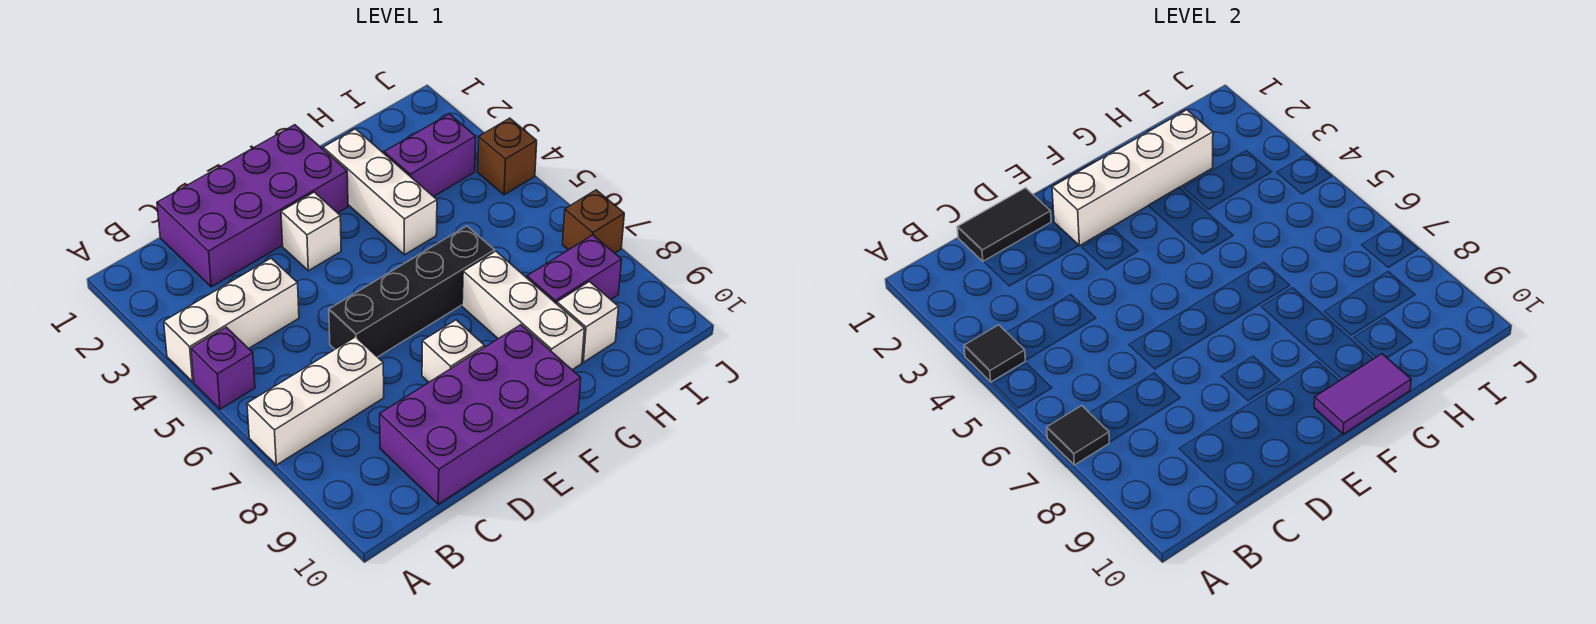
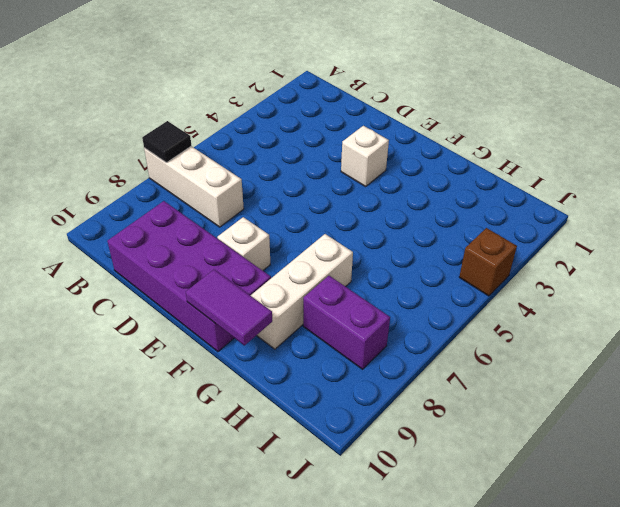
none -> white 1x3 brick [164,258,299,382]
none -> purple 1x1 brick [191,327,255,409]
none -> purple 2x4 brick [157,125,348,287]

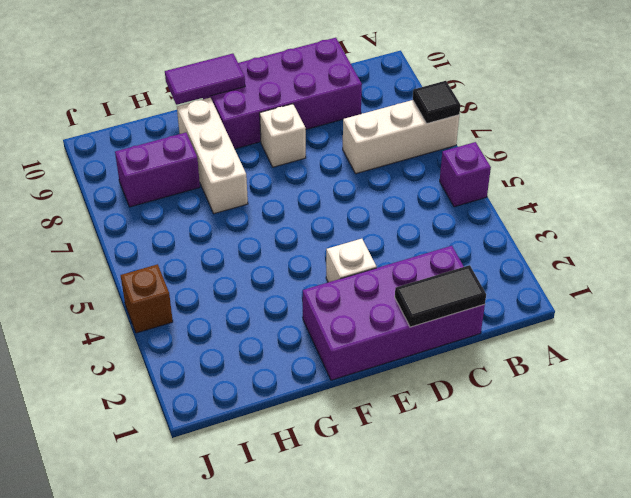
none -> white 1x3 brick [164,258,299,382]
none -> black 1x4 brick [329,226,494,357]
none -> white 1x3 brick [323,129,437,255]

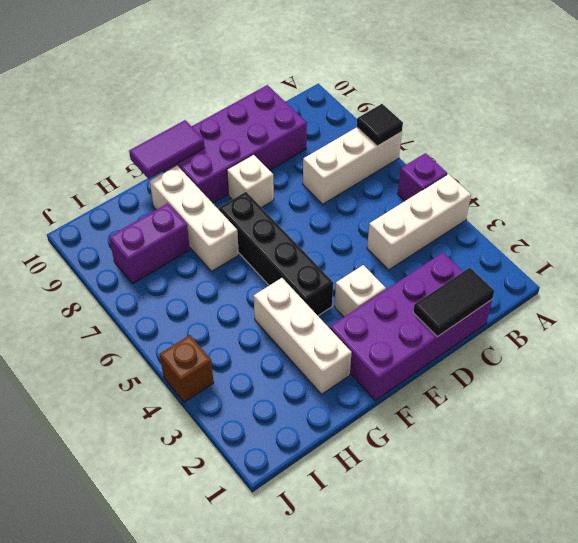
black 1x4 brick [219,192,333,316] -> black 1x4 brick turned to [329,226,494,357]
none -> purple 1x2 brick [384,114,476,197]
none -> white 1x1 brick [557,282,618,362]
none -> brown 1x1 brick [562,190,624,253]

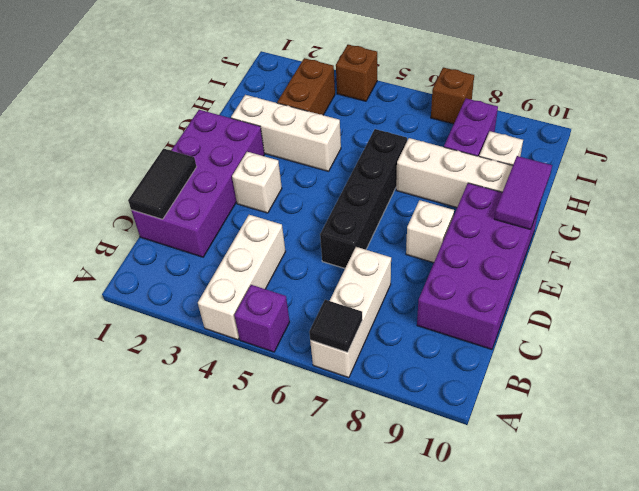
brown 1x2 brick [277,58,335,115] -> purple 1x2 brick [384,114,476,197]
none -> black 1x1 tile [964,325,1025,382]
none -> white 1x4 brick [1052,110,1213,246]

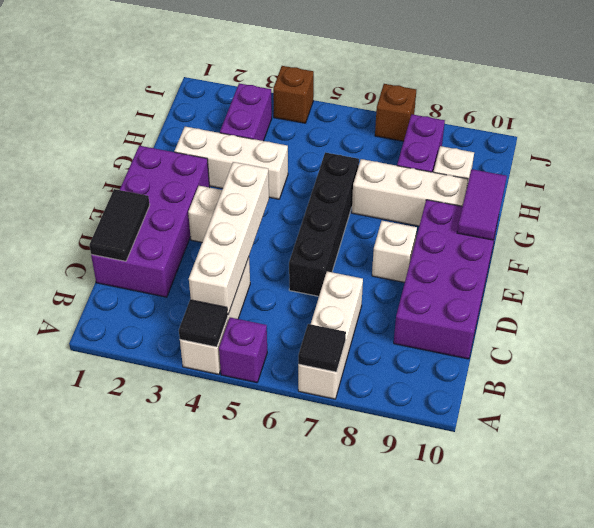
white 1x4 brick [189,162,269,314] -> white 1x4 brick moved to [1052,110,1213,246]

